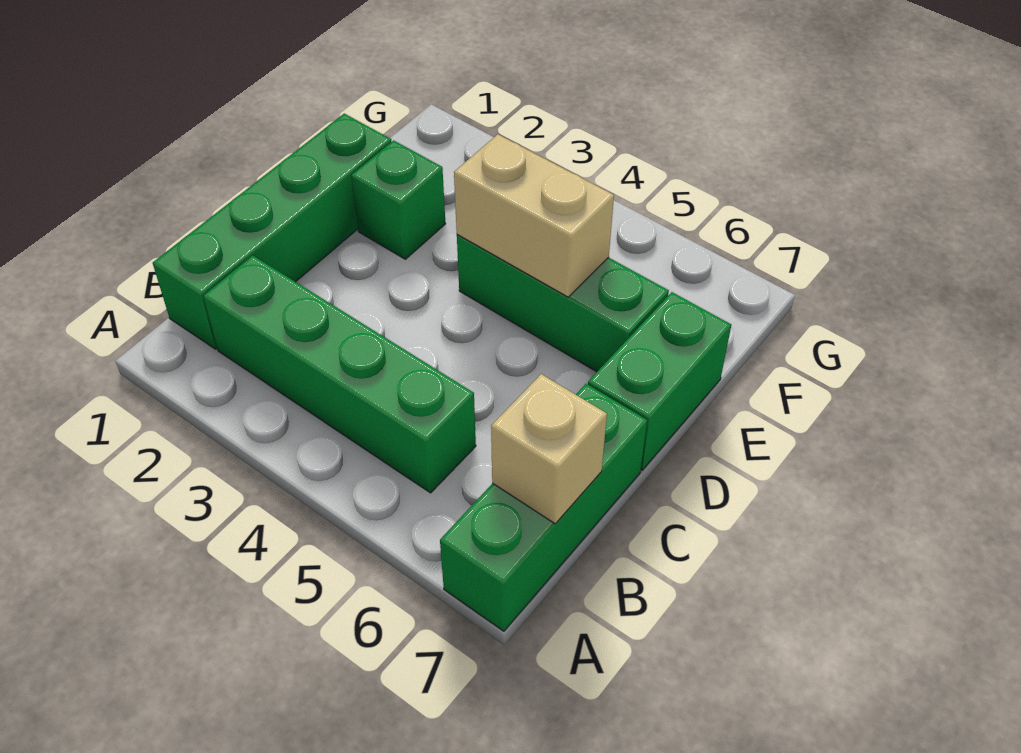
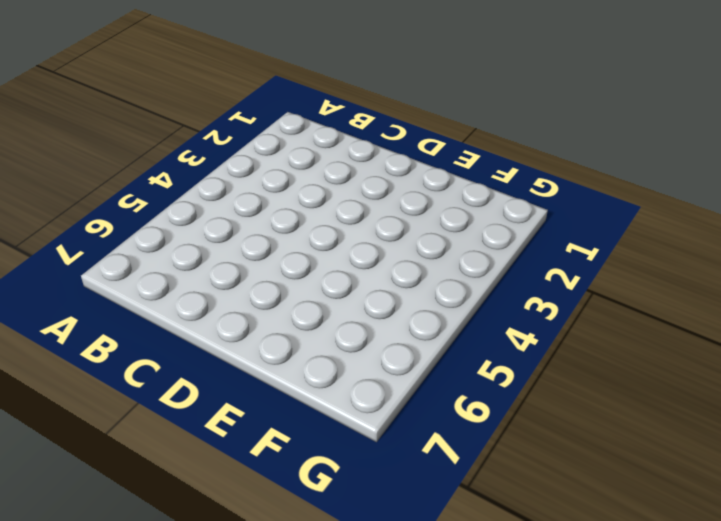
none -> green 1x3 brick [440,384,647,631]
none -> green 1x4 brick [153,114,391,349]

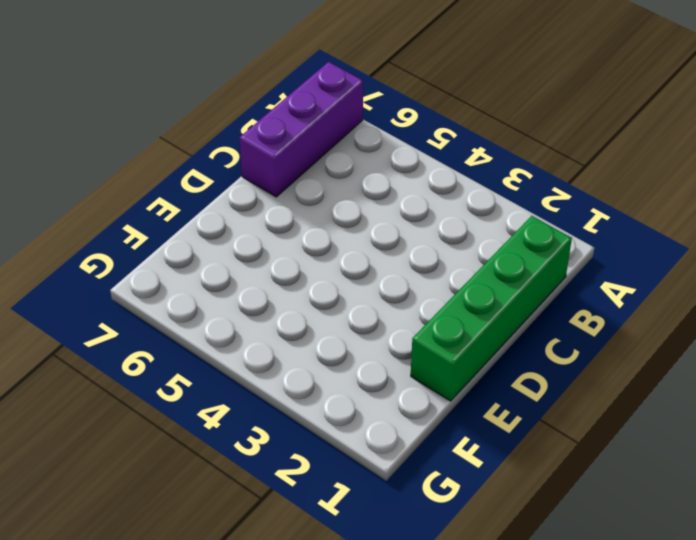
purple 1x3 brick [239,62,363,197] -> green 1x3 brick [440,384,647,631]
none -> green 1x4 brick [203,255,476,493]
none -> green 1x2 brick [588,292,731,470]

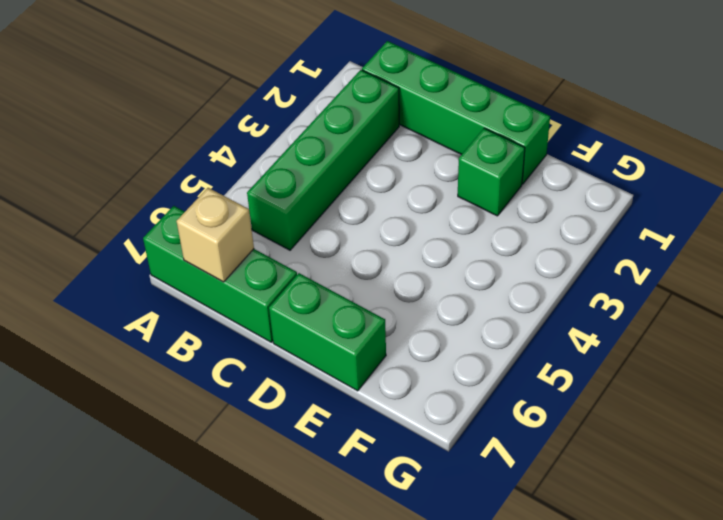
none -> green 1x3 brick [457,235,669,372]
none -> tan 1x2 brick [454,134,614,297]

